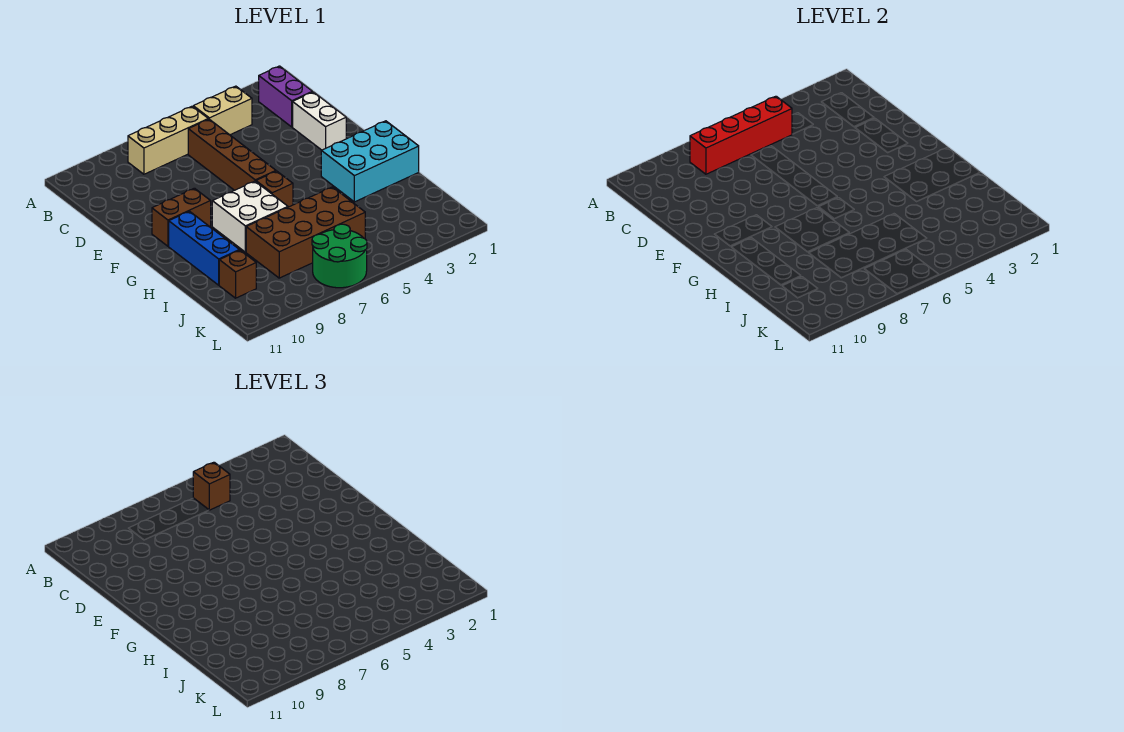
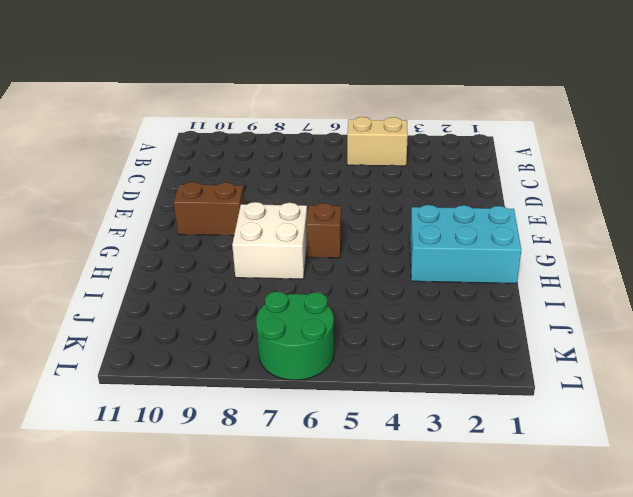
none -> purple 1x2 brick [259,66,312,127]
none -> tan 1x3 brick [128,106,208,174]
none -> brown 1x4 brick [188,119,276,190]

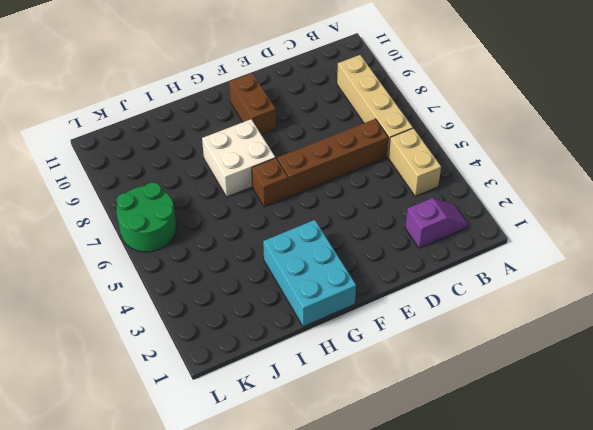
purple 1x2 slope [405,198,468,248] -> purple 1x2 brick [259,66,312,127]
tan 1x4 brick [337,55,413,157] -> tan 1x3 brick [128,106,208,174]
none -> white 1x2 brick [293,92,346,150]
none -> blue 1x3 brick [169,211,239,285]
none -> brown 2x4 brick [246,187,365,278]

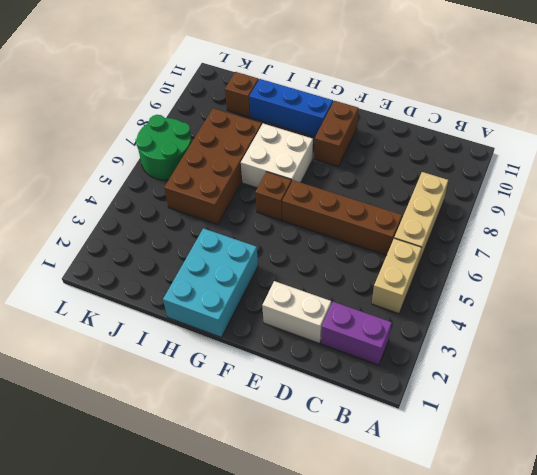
none -> red 1x4 brick [690,96,792,174]
none -> brown 1x1 brick [193,462,230,510]

